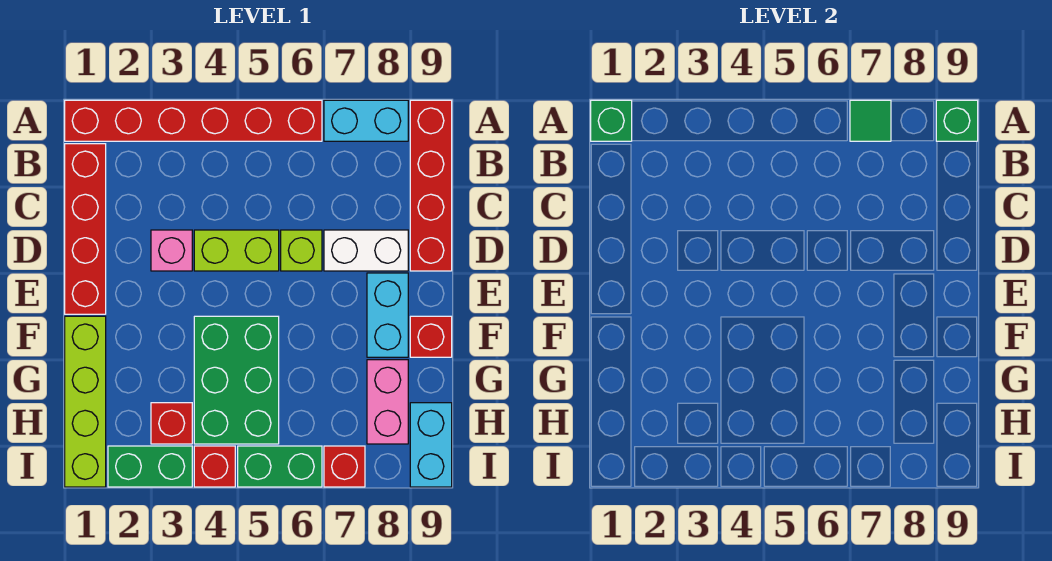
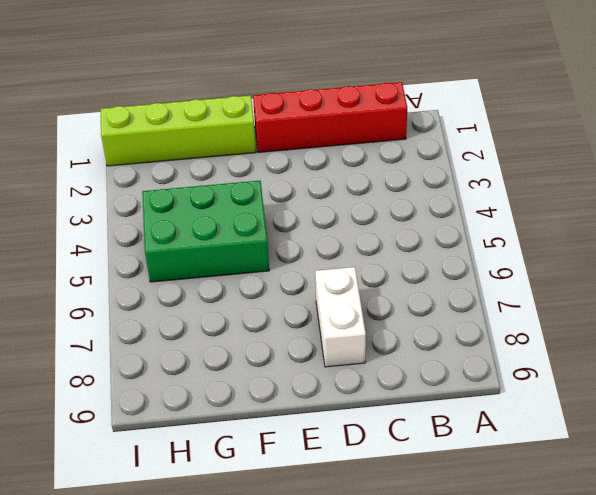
none -> red 1x6 brick [65,100,322,141]
none -> cyan 1x2 brick [324,100,408,141]
none -> red 1x4 brick [410,100,452,271]

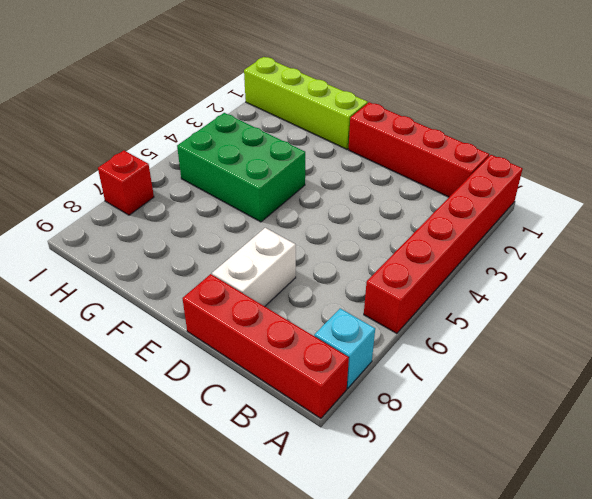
cyan 1x1 brick [314,308,375,388] -> cyan 1x2 brick [324,100,408,141]
none -> pink 1x1 brick [151,230,192,271]
none -> lime 1x2 brick [194,230,279,271]
none -> lime 1x1 brick [281,230,322,271]

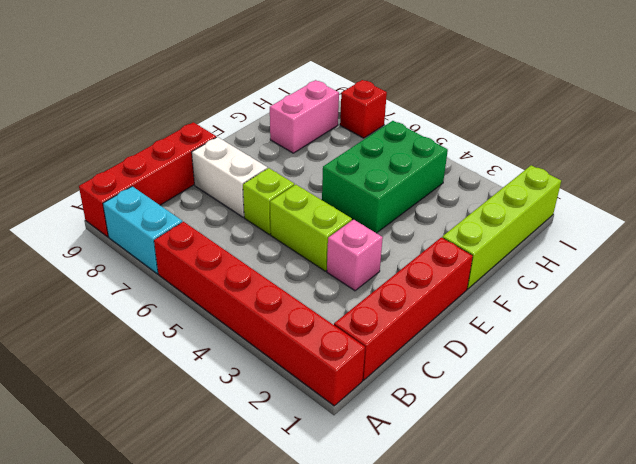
none -> cyan 1x2 brick [367,273,408,357]
none -> red 1x1 brick [410,316,452,357]
none -> red 1x1 brick [151,403,192,444]

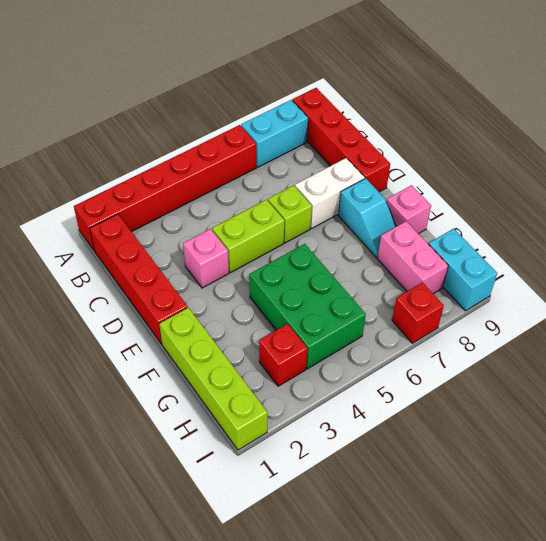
cyan 1x2 slope [338,178,396,257] -> cyan 1x2 brick [367,273,408,357]
pink 1x1 brick [386,185,431,234] -> red 1x1 brick [410,316,452,357]
none -> green 1x2 brick [108,446,192,487]
none -> red 1x1 brick [194,446,235,487]
none -> green 1x2 brick [238,446,322,487]

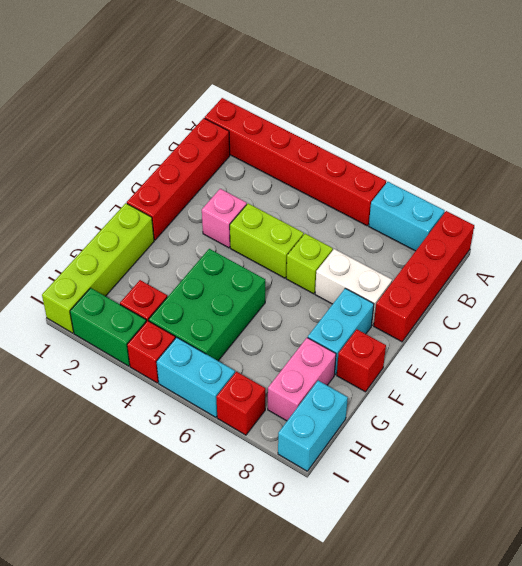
cyan 1x2 brick [157,337,235,417] -> green 1x2 brick [238,446,322,487]
none -> green 1x1 brick [591,100,632,141]
none -> green 1x1 tile [850,100,891,141]
none -> green 1x1 brick [936,100,978,141]

